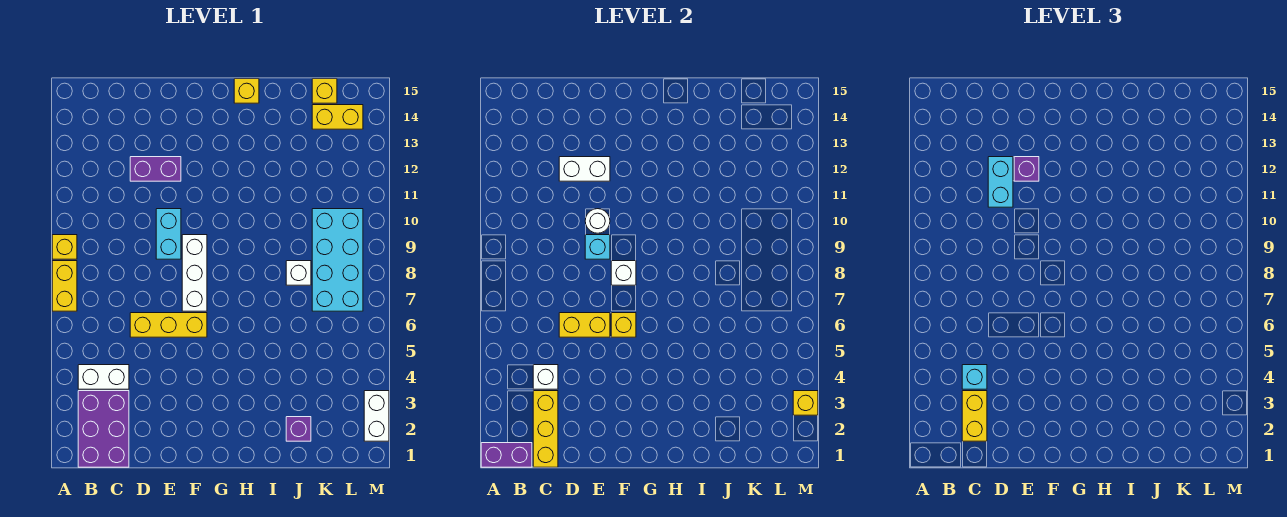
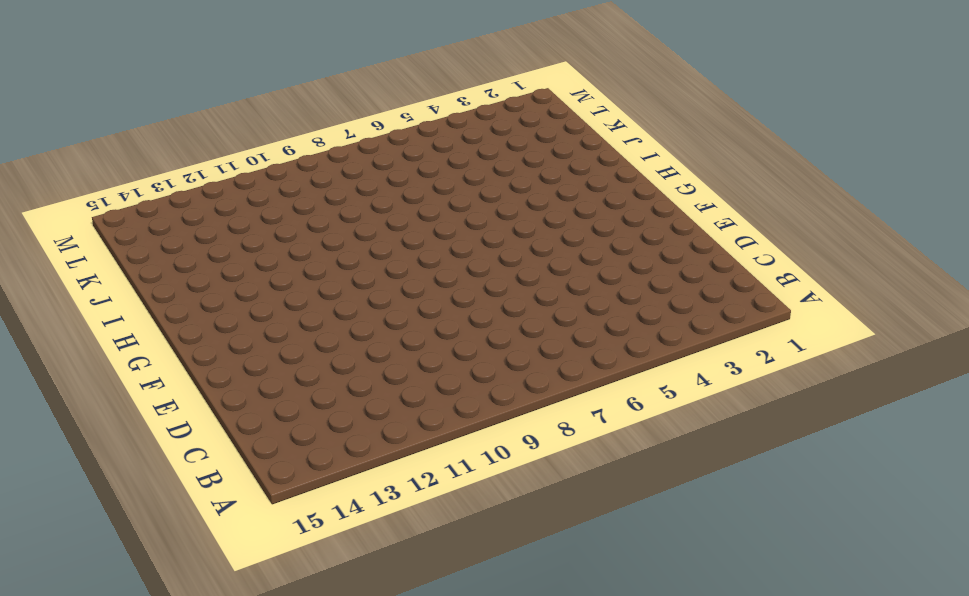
none -> yellow 1x2 brick [52,261,77,311]
none -> yellow 1x1 brick [52,235,77,259]
none -> purple 2x3 brick [78,391,129,467]

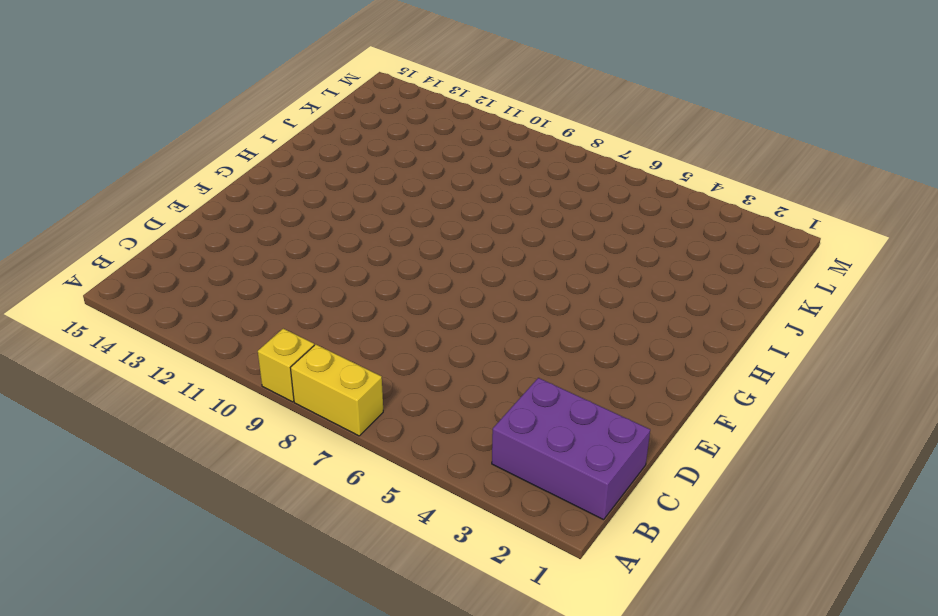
none -> white 1x2 brick [78,365,129,389]
none -> yellow 1x3 brick [130,313,207,337]
none -> purple 1x2 brick [130,157,181,181]

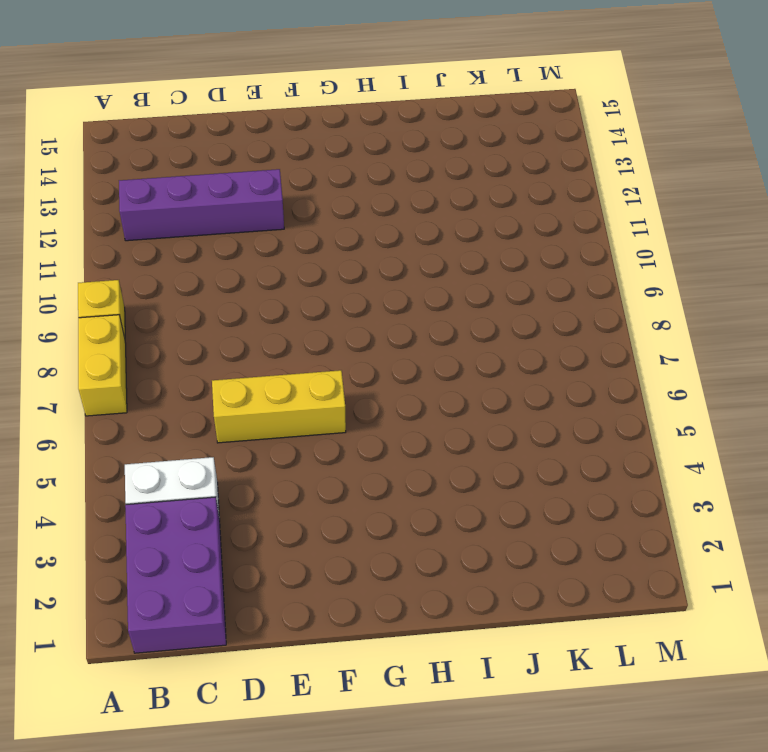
purple 1x4 brick [119,169,284,241] -> purple 1x2 brick [130,157,181,181]
none -> cyan 1x2 brick [156,209,181,259]
none -> white 1x3 brick [182,235,207,311]
none -> yellow 1x1 brick [234,79,259,103]

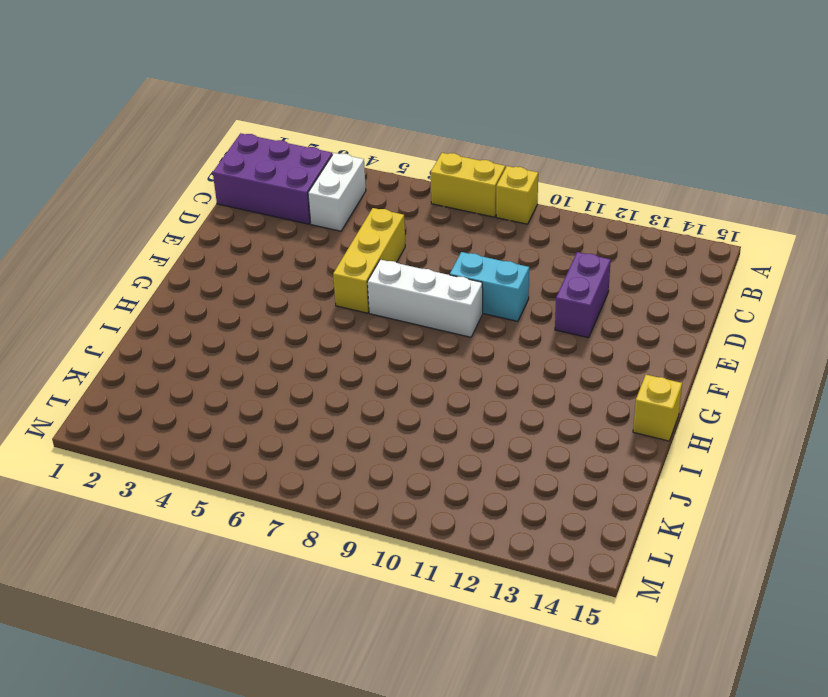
none -> purple 1x1 brick [286,417,311,441]
none -> white 1x1 brick [286,261,311,285]
none -> cyan 2x4 brick [312,209,363,311]

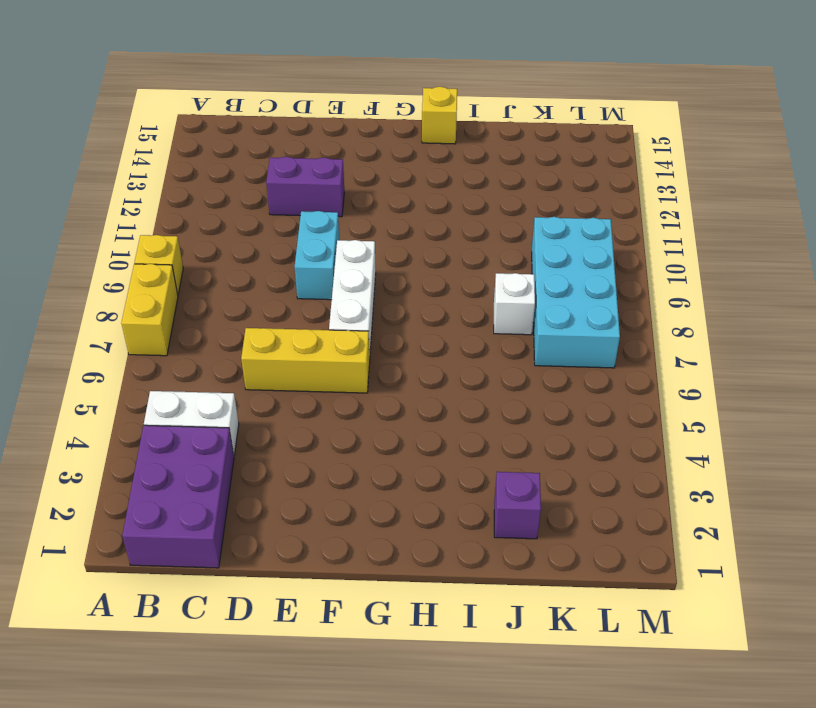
none -> yellow 1x2 brick [312,105,363,129]
none -> yellow 1x1 brick [312,79,337,103]
none -> white 1x2 brick [364,391,389,441]

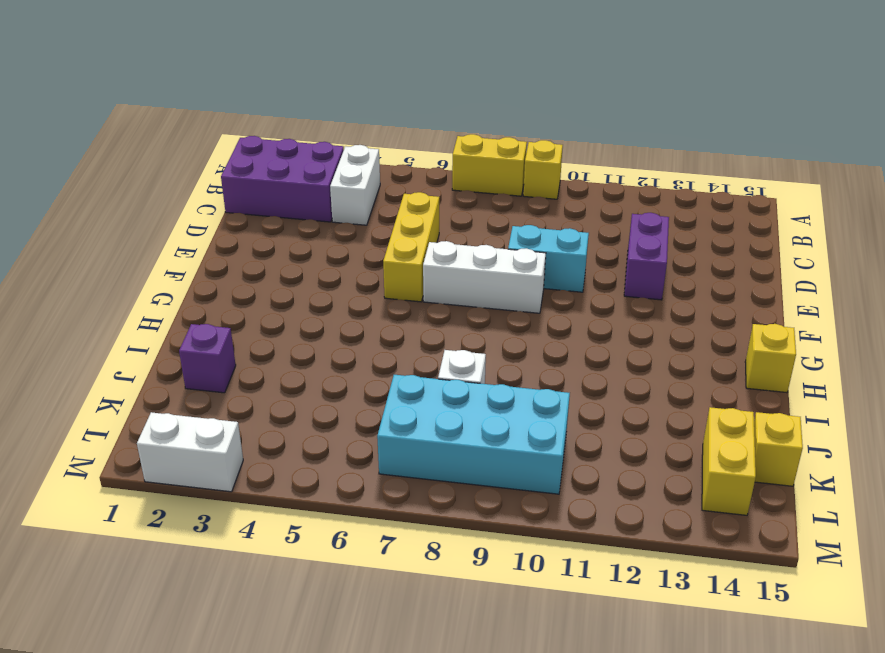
none -> purple 1x2 brick [481,443,532,467]
none -> yellow 1x3 brick [533,391,558,467]
none -> white 1x1 brick [533,365,558,389]

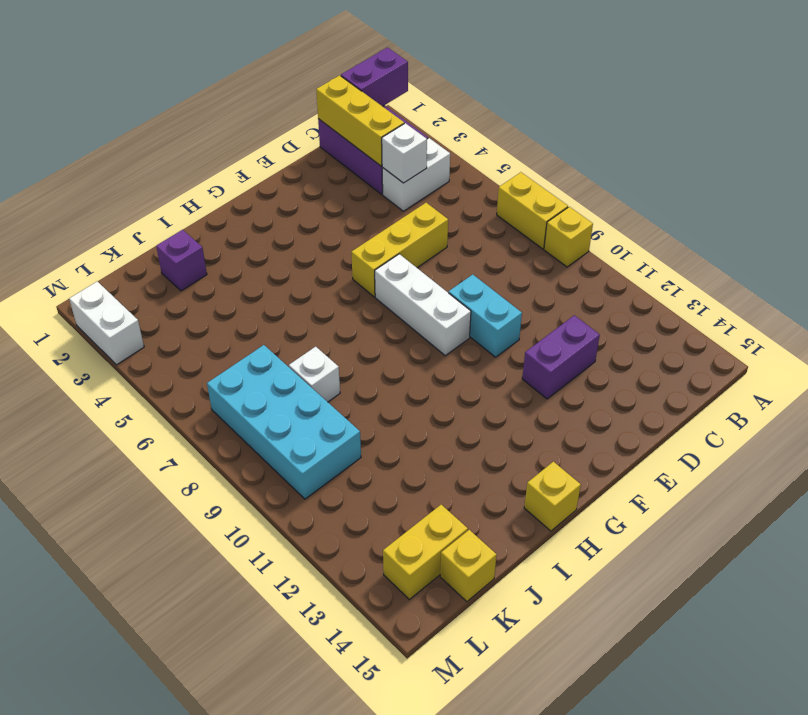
none -> yellow 1x2 brick [559,313,610,337]
none -> white 1x2 brick [559,157,610,181]
none -> cyan 1x1 brick [585,235,610,259]

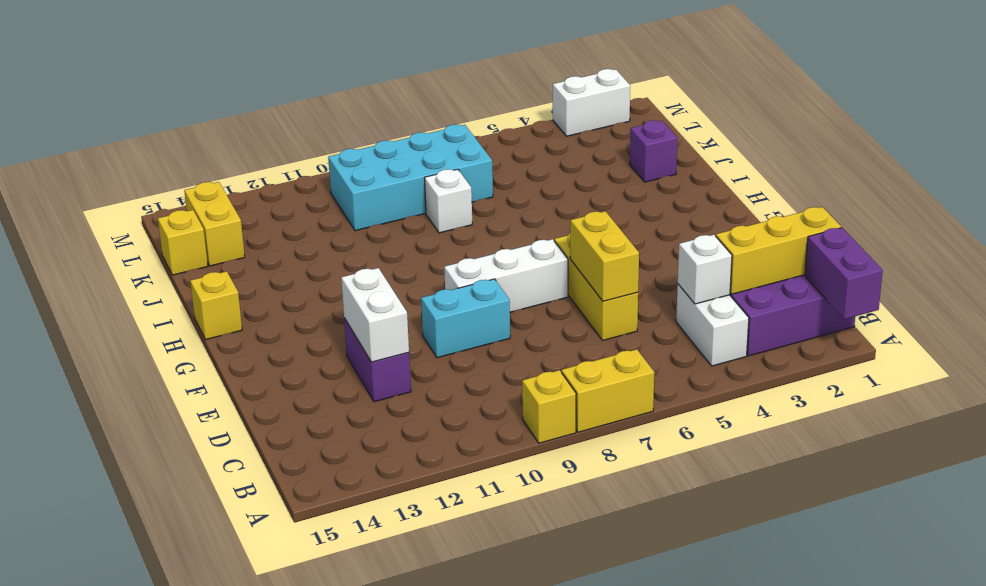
none -> cyan 1x1 brick [585,235,610,259]
none -> white 1x1 round brick [585,209,610,233]
none -> yellow 1x1 brick [611,313,636,337]

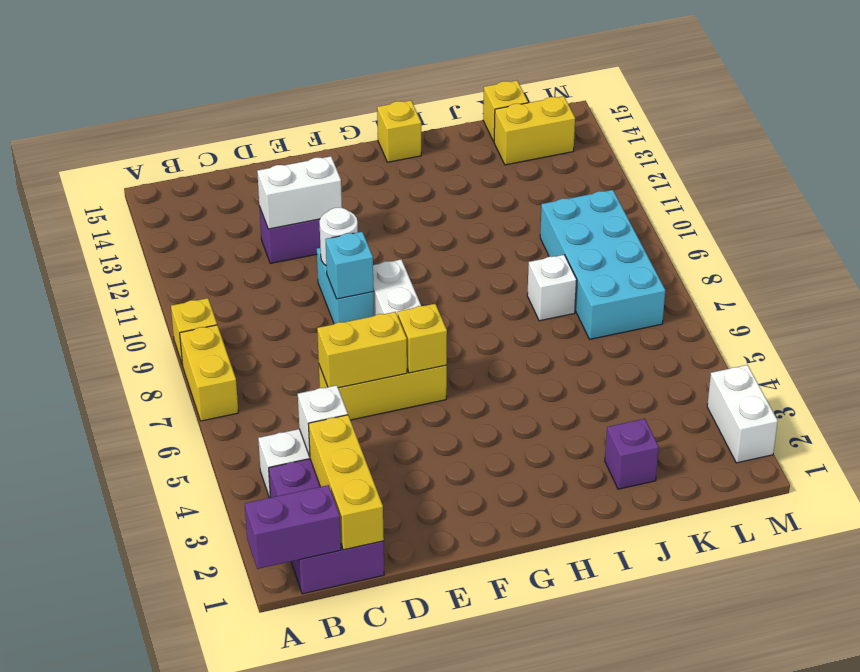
none -> white 1x1 brick [611,261,636,285]
none -> yellow 1x1 brick [793,391,818,415]
none -> yellow 1x2 brick [962,391,987,441]

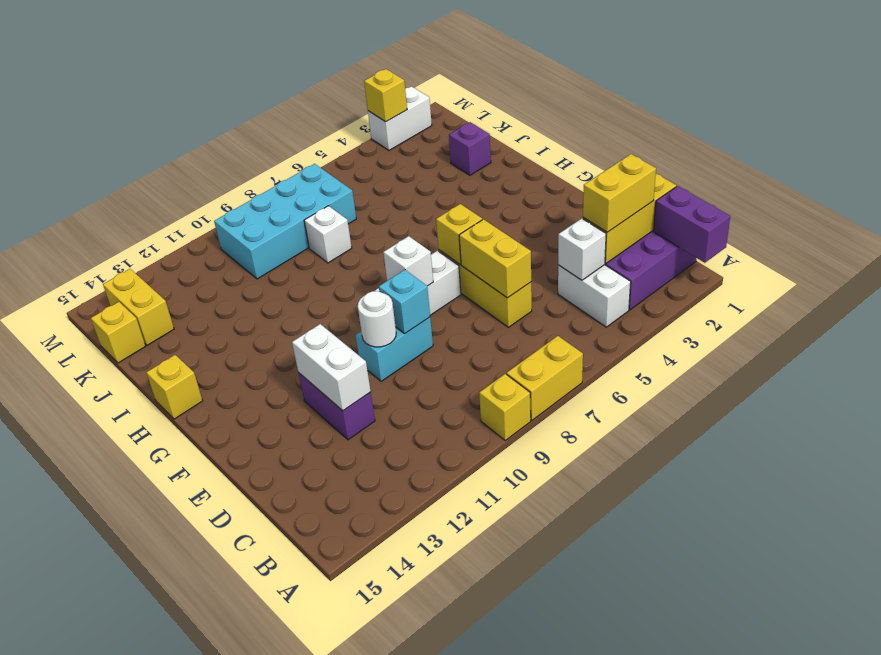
none -> cyan 1x1 brick [962,365,987,389]
none -> cyan 1x2 brick [988,157,1013,207]
none -> purple 1x1 brick [1014,157,1039,181]

